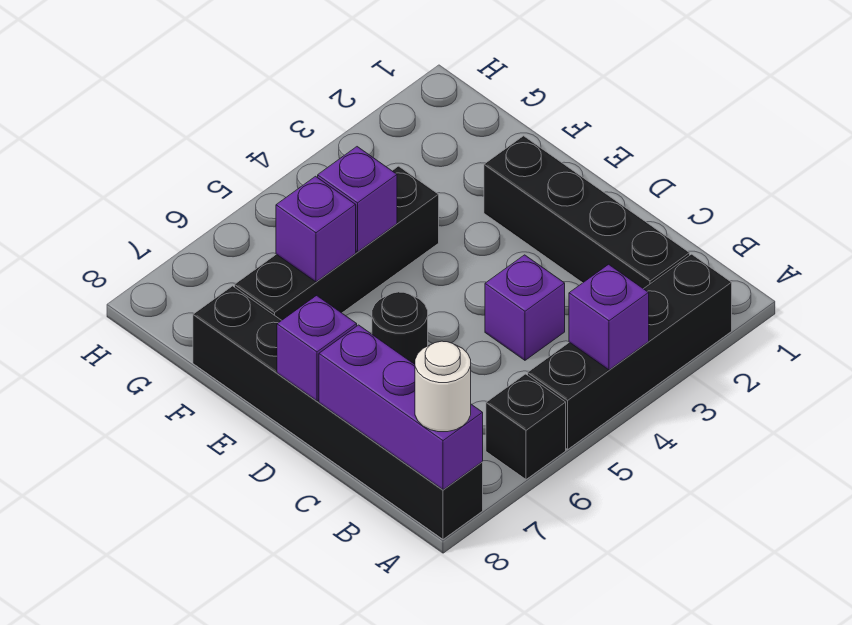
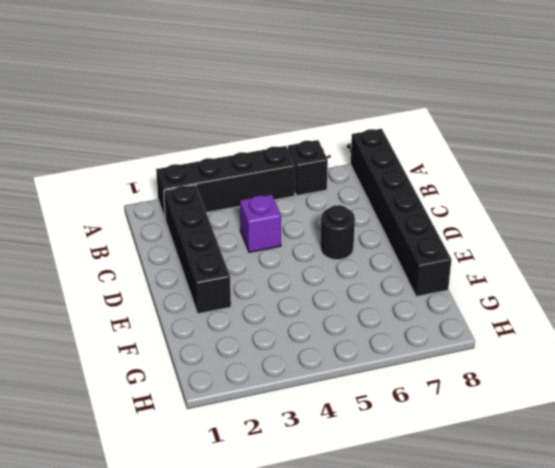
none -> black 1x4 brick [235,166,439,320]
none -> purple 1x1 brick [569,264,649,370]
none -> purple 1x3 brick [319,325,483,490]

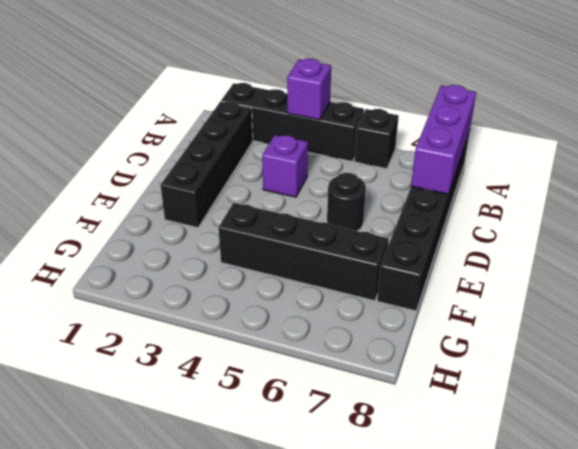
none -> purple 1x1 brick [277,296,357,401]
none -> purple 1x1 brick [318,147,397,252]
none -> purple 1x1 brick [276,176,356,282]

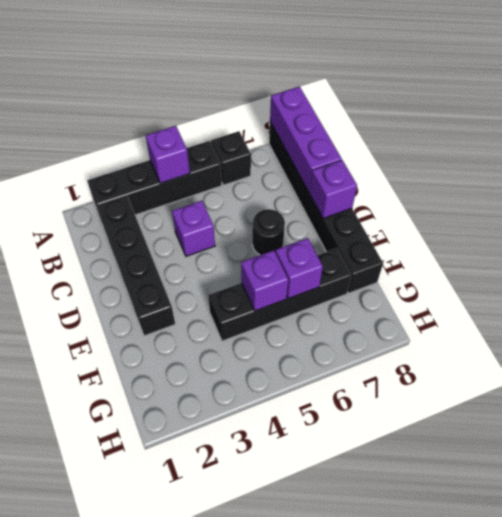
none -> white 1x1 round brick [415,341,471,432]

